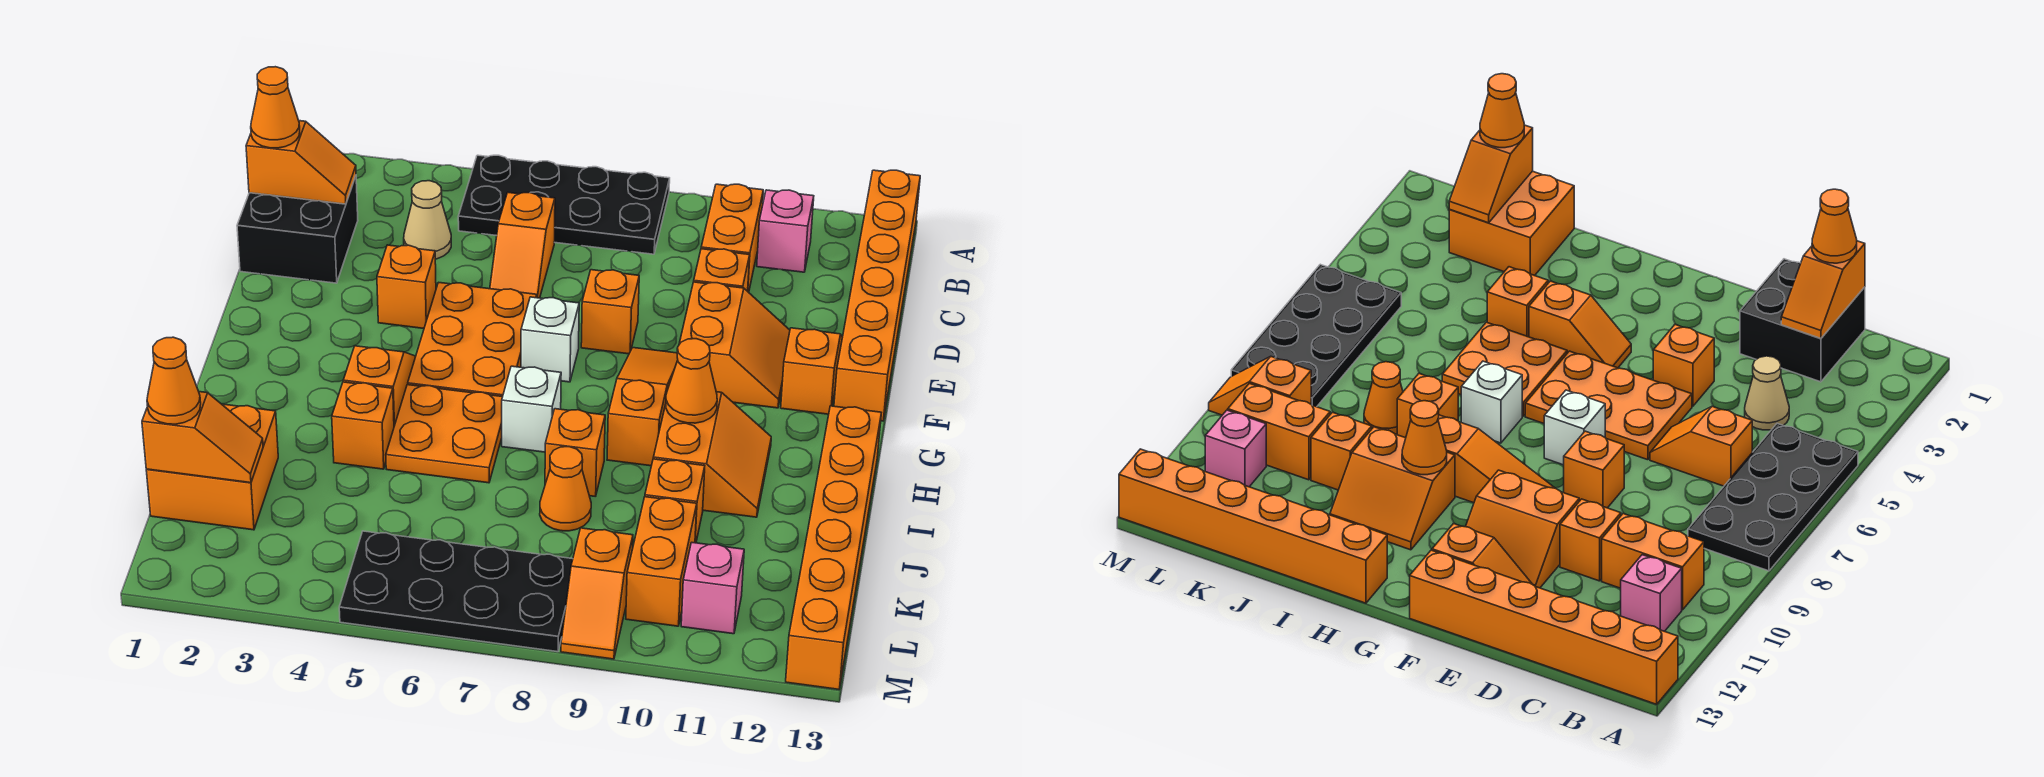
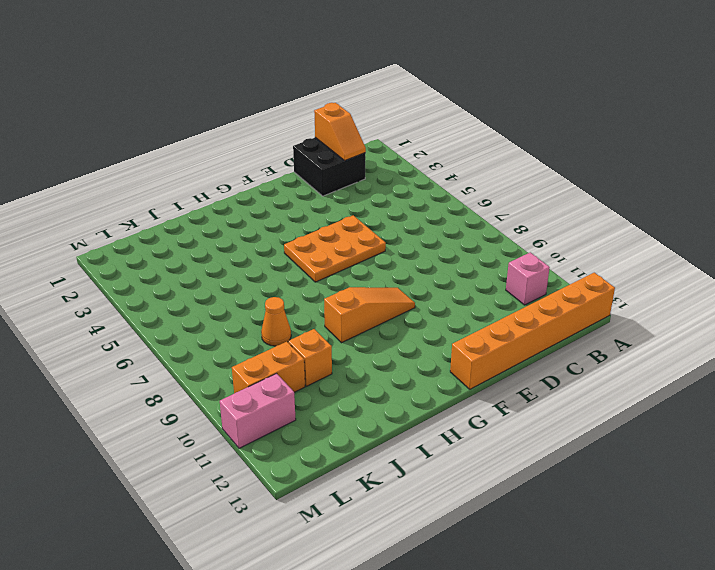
pink 1x2 brick [220,373,296,448] -> pink 1x1 brick [681,543,744,634]
none -> black 2x4 plate [458,155,670,254]
none -> orange 1x2 brick [701,184,763,292]
none -> tan 1x1 cone [404,181,451,259]
none -> orange 1x2 slope [490,192,555,298]

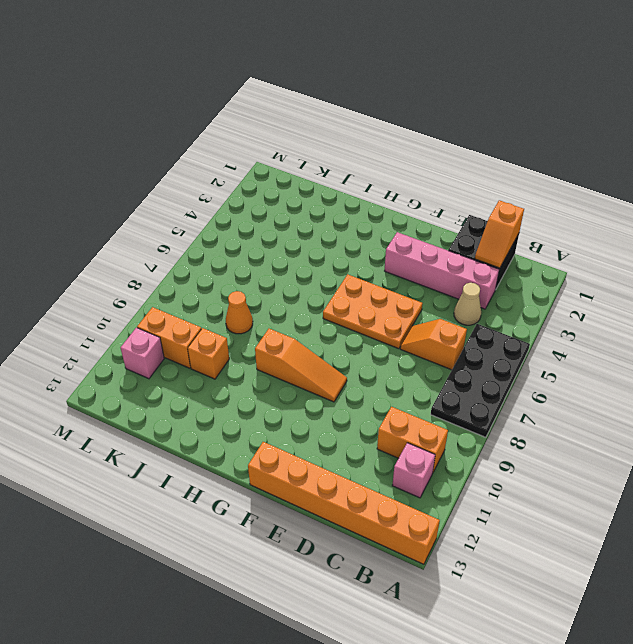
pink 1x4 brick [385,232,499,309] -> none
none -> orange 1x1 brick [694,249,750,291]
none -> orange 1x1 brick [377,245,436,329]
none -> orange 1x1 brick [581,270,639,354]
none -> orange 2x2 slope [679,282,790,408]

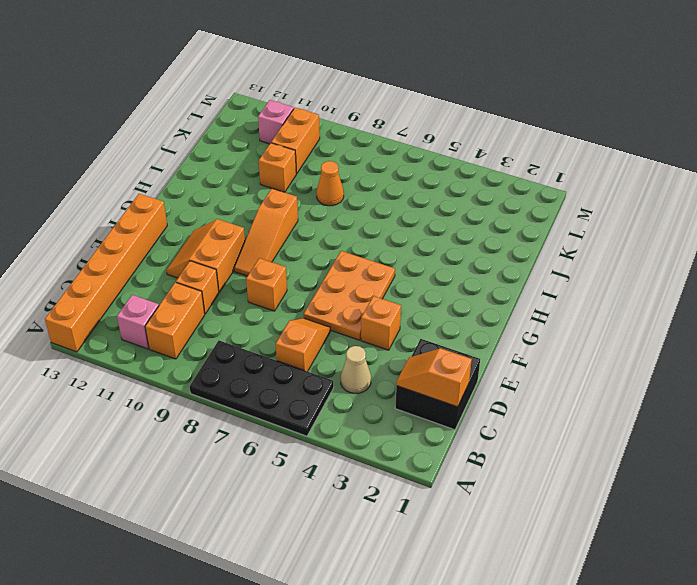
none -> orange 1x2 slope [781,328,843,414]
none -> white 1x1 brick [521,297,579,382]
none -> orange 1x2 slope [343,346,415,426]
none -> orange 2x2 plate [386,385,502,483]

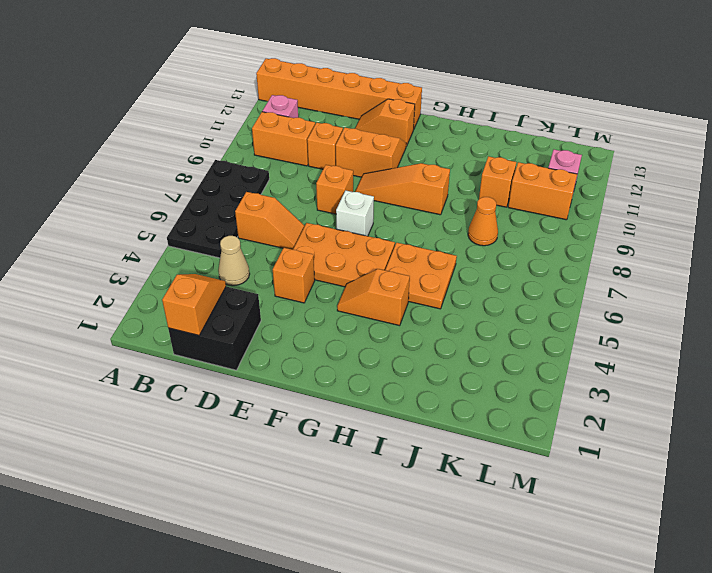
none -> white 1x1 brick [502,366,561,452]
none -> orange 2x2 slope [653,392,771,517]
none -> orange 1x6 brick [786,406,881,689]
none -> orange 1x1 brick [332,382,394,469]

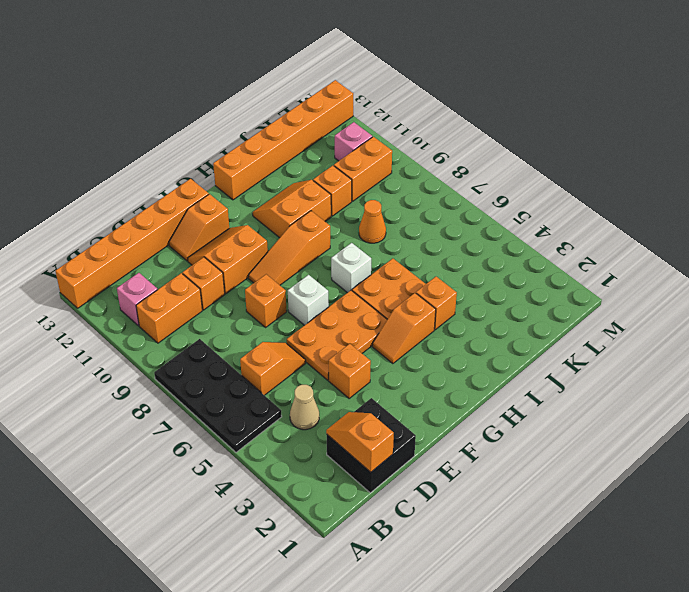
none -> orange 1x1 brick [545,409,605,497]
none -> orange 2x2 brick [146,404,278,530]
none -> black 2x4 plate [339,531,573,652]
none -> orange 1x2 slope [561,528,633,659]

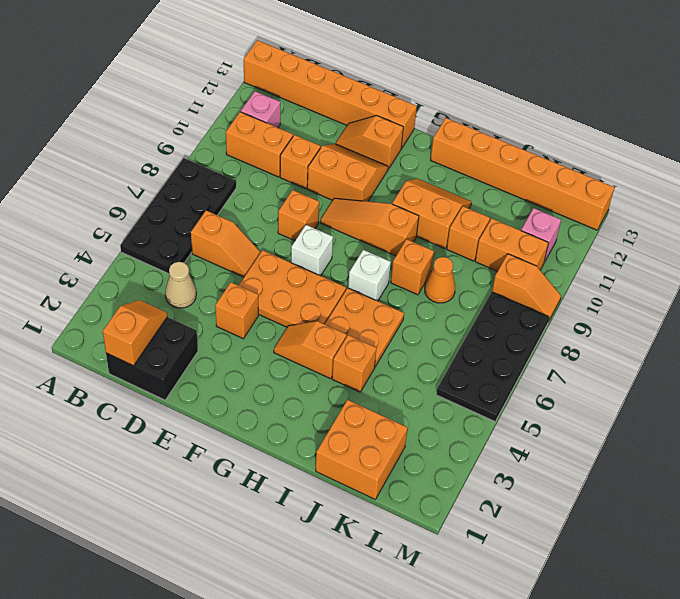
none -> orange 1x1 cone [666,339,717,423]
none -> orange 1x2 slope [142,392,263,483]
none -> orange 1x1 cone [251,67,300,148]
none -> orange 1x1 cone [147,337,201,424]

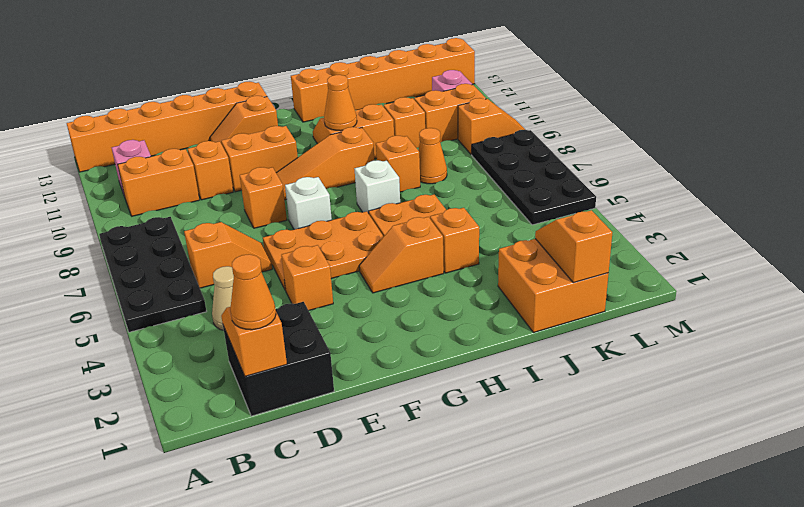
none -> orange 1x1 cone [147,337,201,424]

